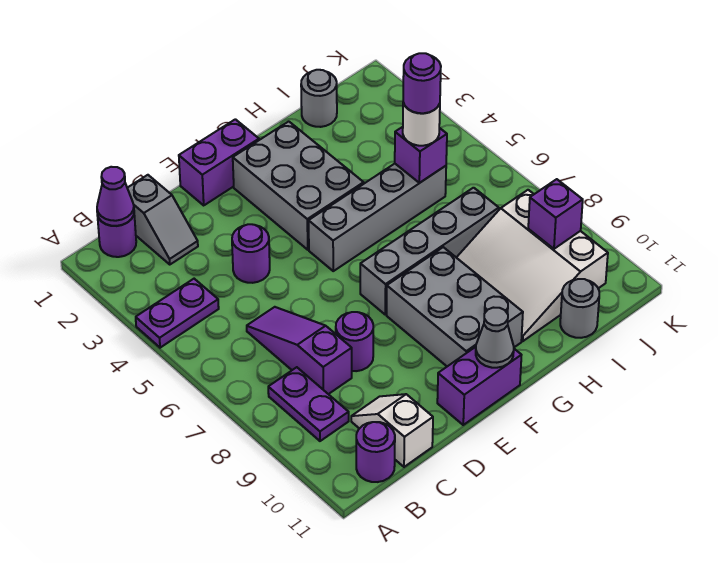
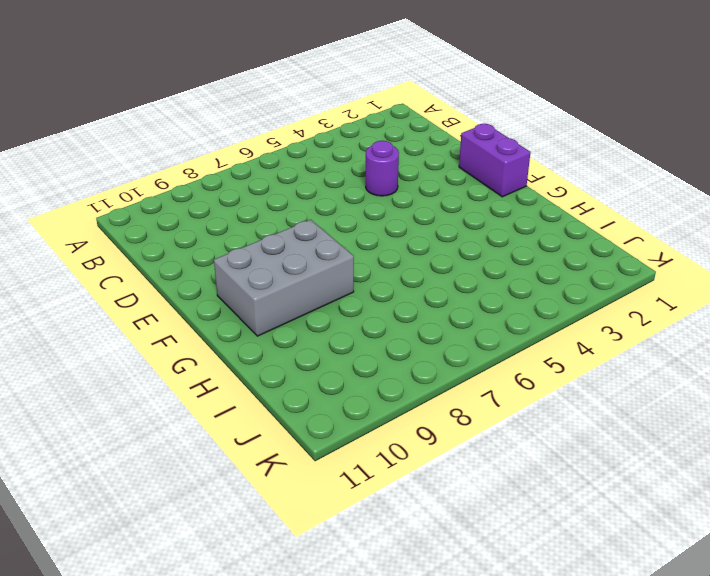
none -> purple 1x2 plate [136,279,219,348]
none -> purple 1x1 round brick [97,215,136,257]
none -> purple 1x2 plate [268,367,349,441]

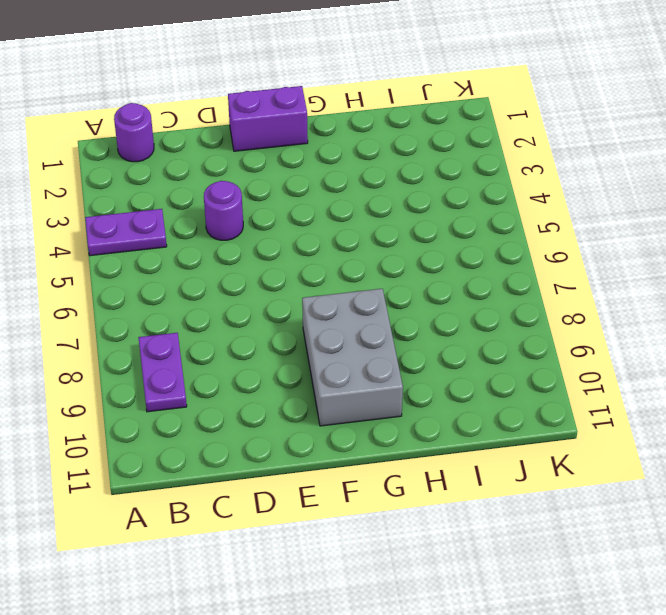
none -> purple 1x1 round brick [356,422,395,482]
none -> grey 1x2 slope [127,175,198,265]
none -> purple 1x3 slope [247,307,352,394]

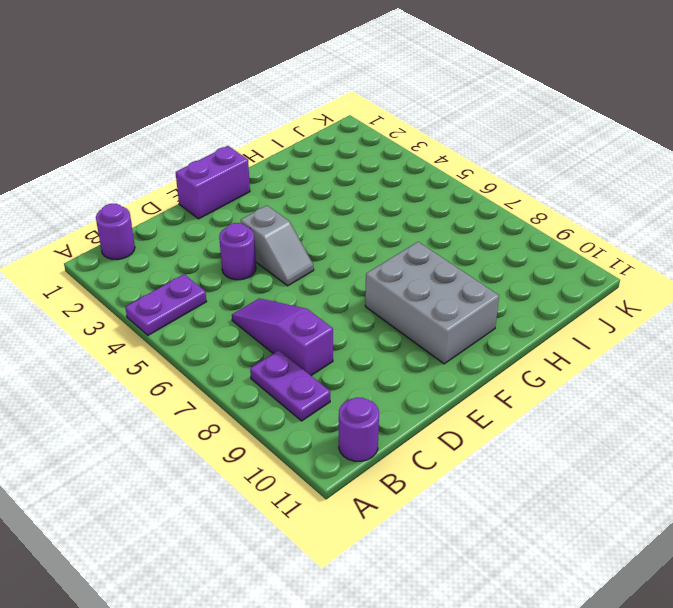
grey 1x2 slope [241,205,314,286] -> grey 1x2 slope moved to [127,175,198,265]
none -> white 1x2 slope [351,394,433,467]
none -> purple 1x1 round brick [336,312,373,371]
none -> purple 1x2 brick [437,347,521,425]

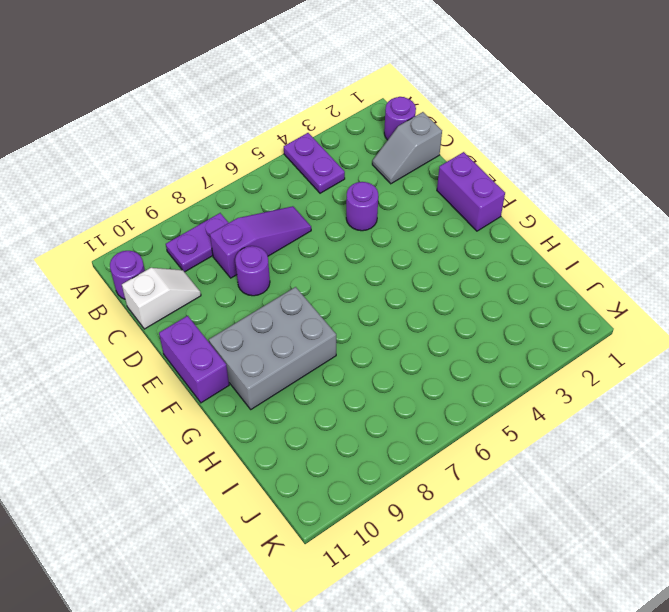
none -> grey 2x3 brick [233,121,364,250]
none -> grey 1x4 brick [309,164,446,271]
none -> grey 1x4 brick [360,188,499,315]

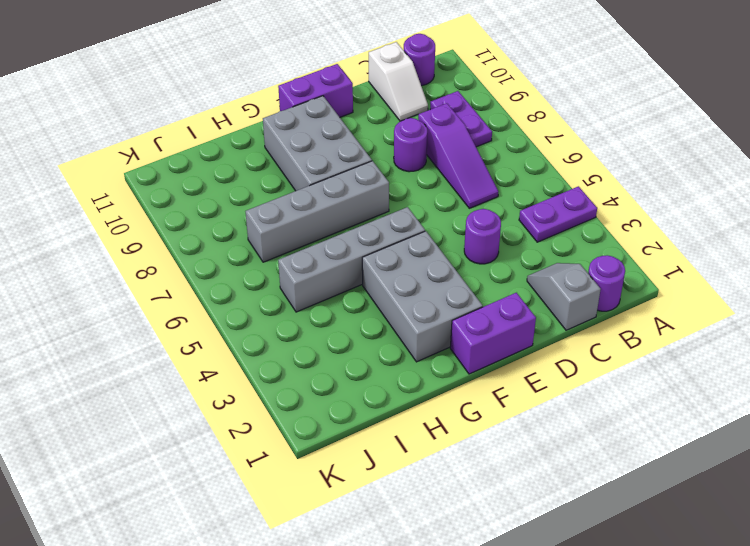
none -> white 3x3 slope [456,190,608,341]
none -> grey 1x1 round brick [301,70,337,127]
none -> grey 1x1 round brick [560,279,599,338]

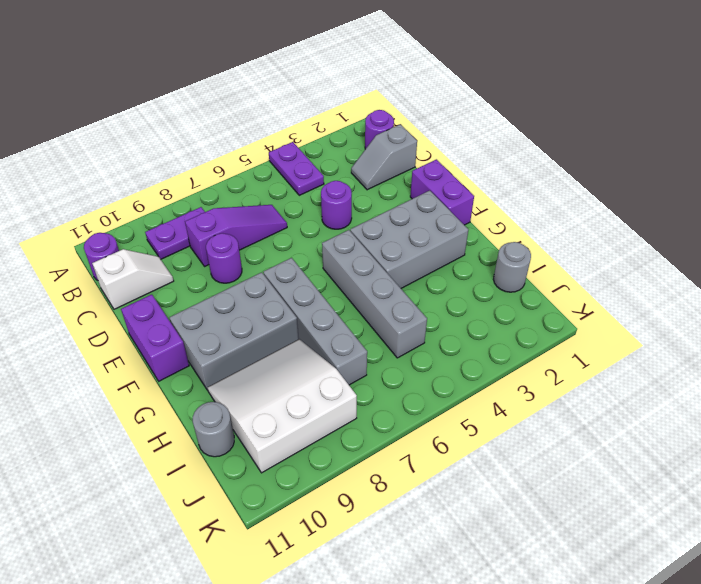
none -> purple 1x1 cone [97,167,134,226]
none -> grey 1x1 cone [476,308,514,368]
none -> purple 1x1 brick [395,127,447,183]

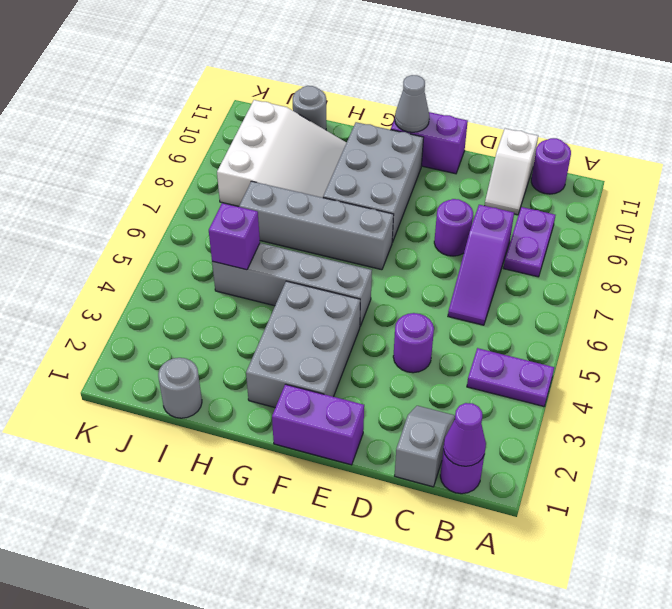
none -> purple 1x1 brick [528,179,583,249]
none -> white 1x1 round brick [403,103,440,146]
none -> purple 1x1 round brick [403,53,441,113]

